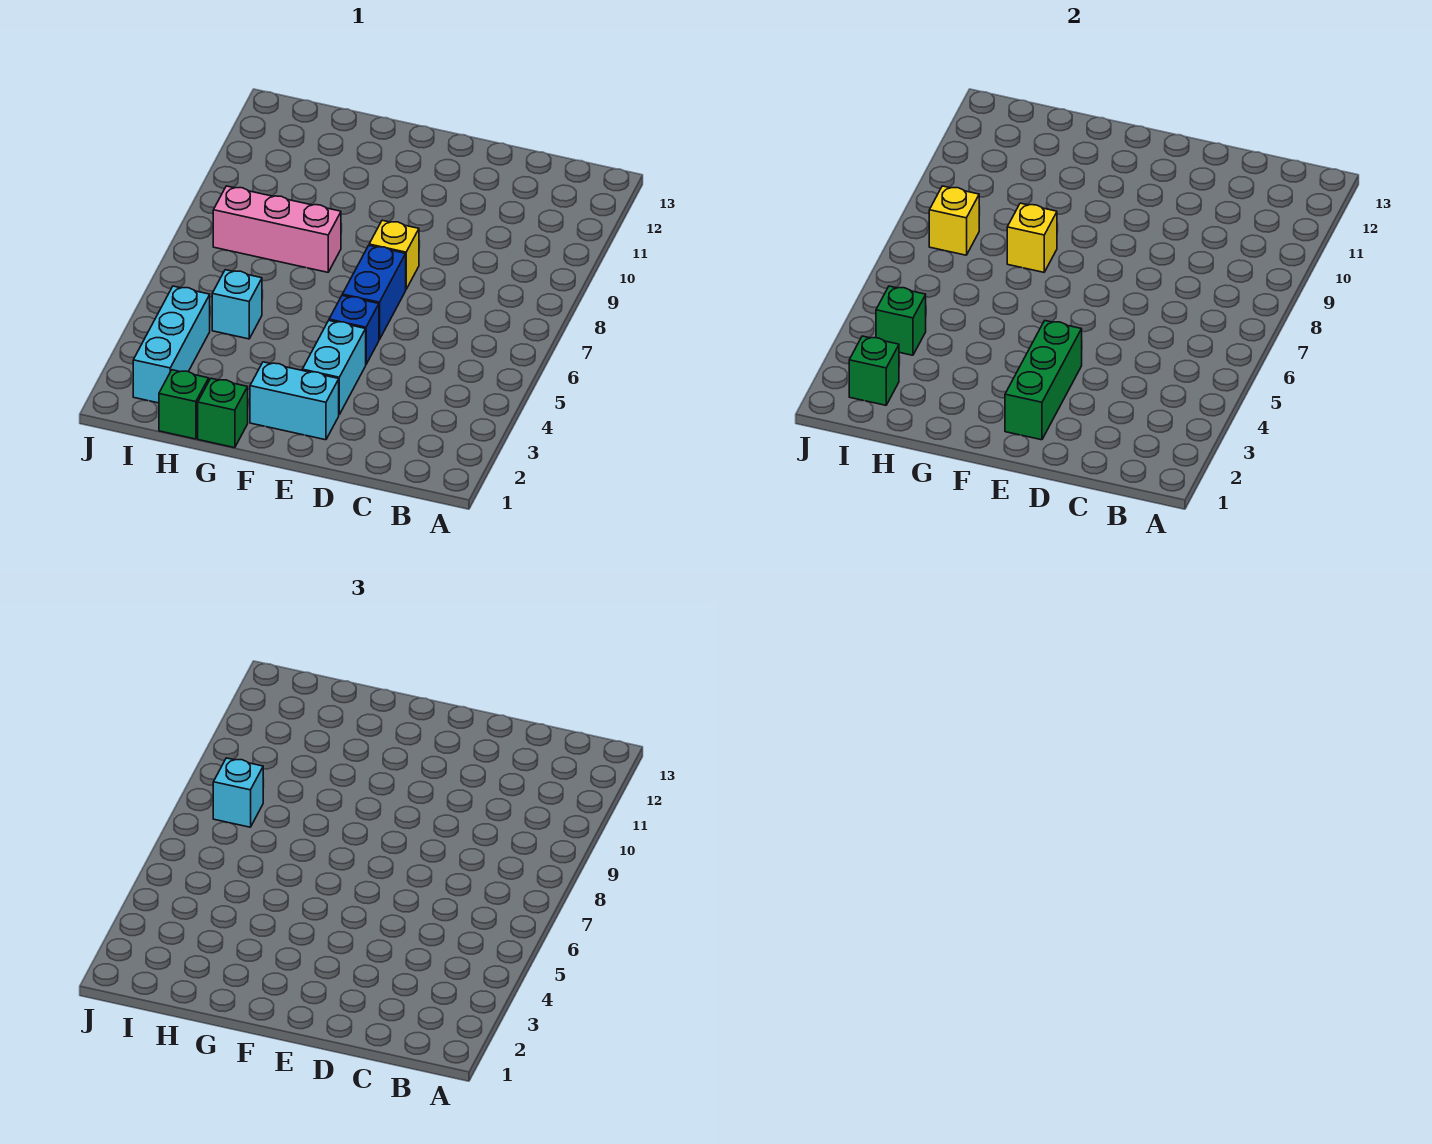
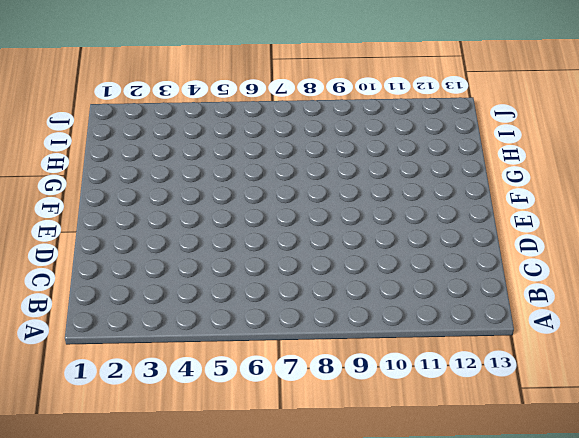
none -> cyan 1x2 brick [250,362,339,440]
none -> cyan 1x2 brick [302,321,366,414]
none -> blue 1x1 brick [329,296,379,364]

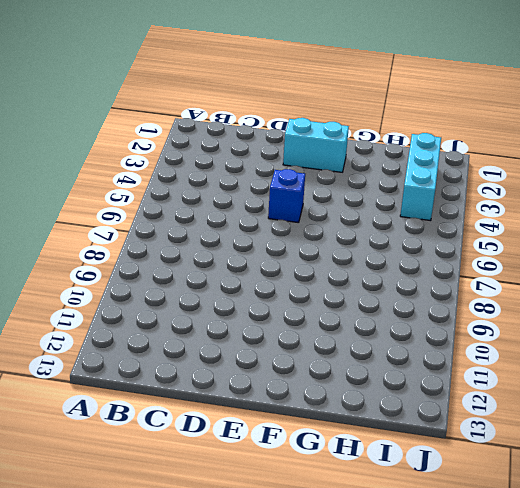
none -> cyan 1x2 brick [302,321,366,414]
none -> blue 1x2 brick [342,246,406,340]
none -> yellow 1x1 brick [369,220,419,289]

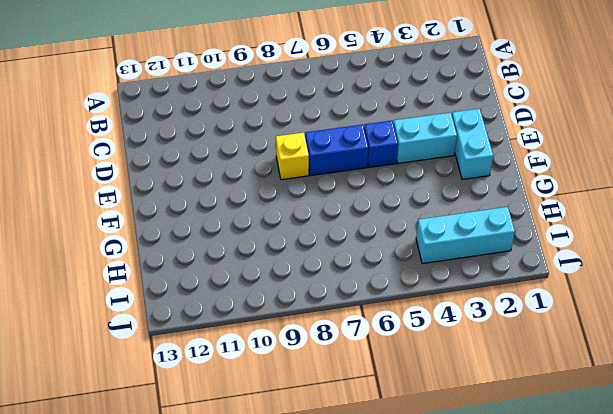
none -> green 1x1 brick [198,378,248,448]
none -> pink 1x3 brick [213,186,341,272]
none -> green 1x1 brick [159,370,209,439]

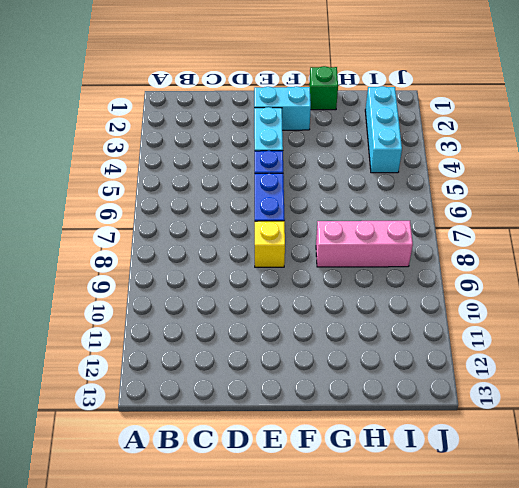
none -> green 1x1 brick [159,370,209,439]
none -> cyan 1x1 brick [212,270,262,339]
none -> green 1x3 brick [1005,321,1082,440]

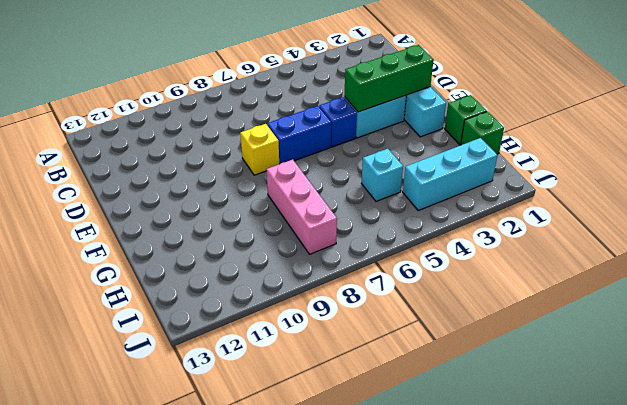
none -> yellow 1x1 brick [1007,203,1057,272]
none -> green 1x1 brick [849,336,899,405]
none -> green 1x1 brick [876,286,926,355]

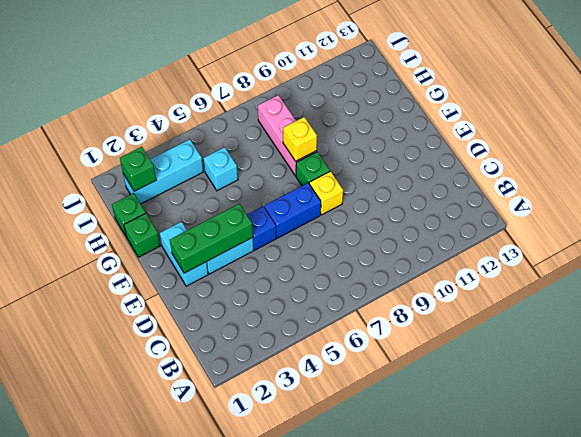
green 1x1 brick [296,152,330,186] -> green 1x1 brick moved to [876,286,926,355]
none -> yellow 1x1 brick [929,186,979,255]
none -> cyan 1x1 brick [213,758,263,827]

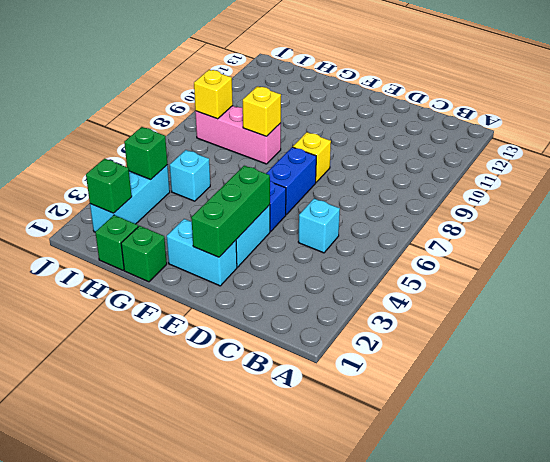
cyan 1x1 brick [298,199,340,253] -> cyan 1x1 brick moved to [213,758,263,827]

